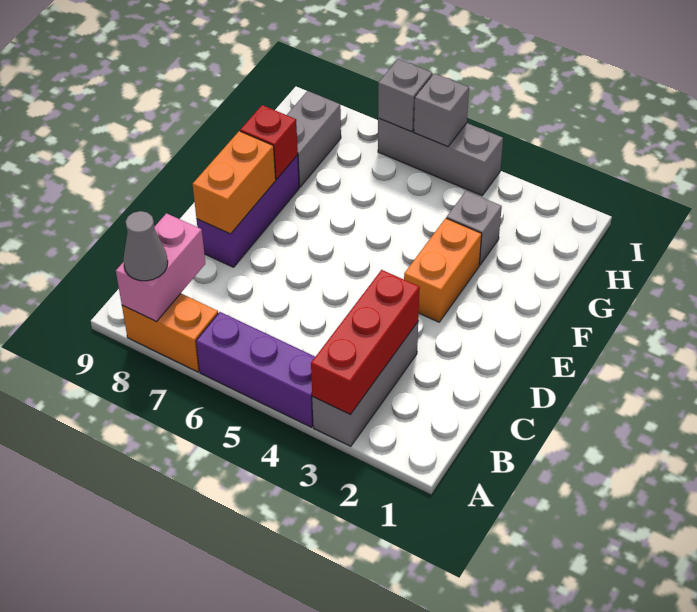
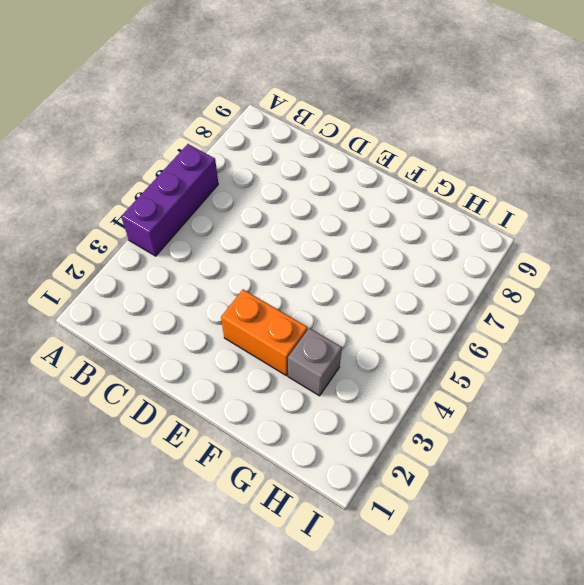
none -> grey 1x3 brick [312,322,418,446]
none -> orange 1x2 brick [122,293,218,372]
none -> purple 1x3 brick [197,155,299,267]

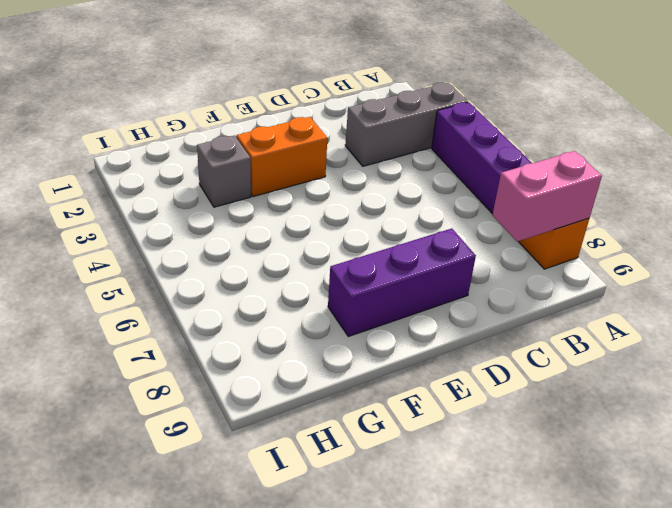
none -> grey 1x2 brick [287,91,341,187]
none -> grey 1x3 brick [378,118,503,196]
none -> red 1x3 brick [311,270,420,414]

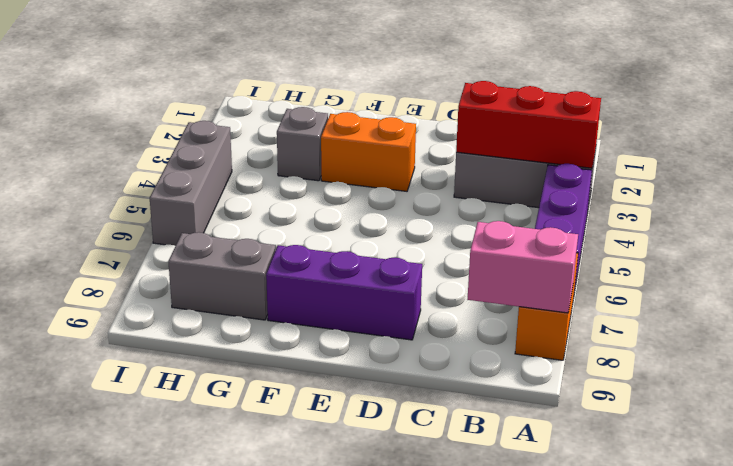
none -> orange 1x2 brick [193,131,276,234]
none -> red 1x1 brick [240,105,298,179]
none -> grey 1x1 brick [414,73,469,147]

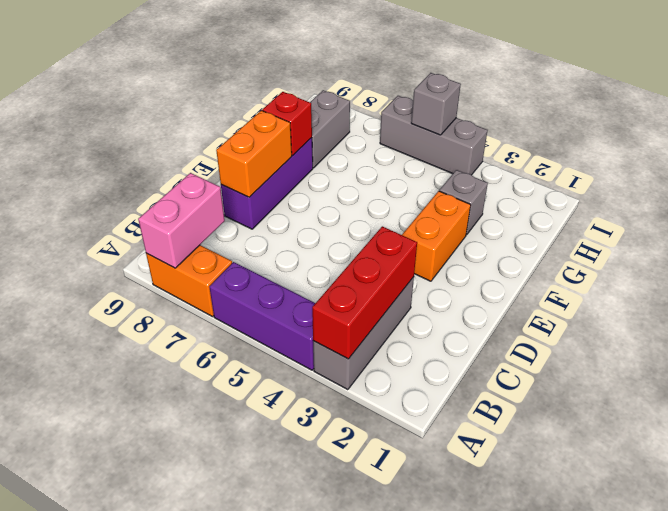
none -> grey 1x1 brick [378,59,432,132]
none -> grey 1x1 cone [123,211,168,281]

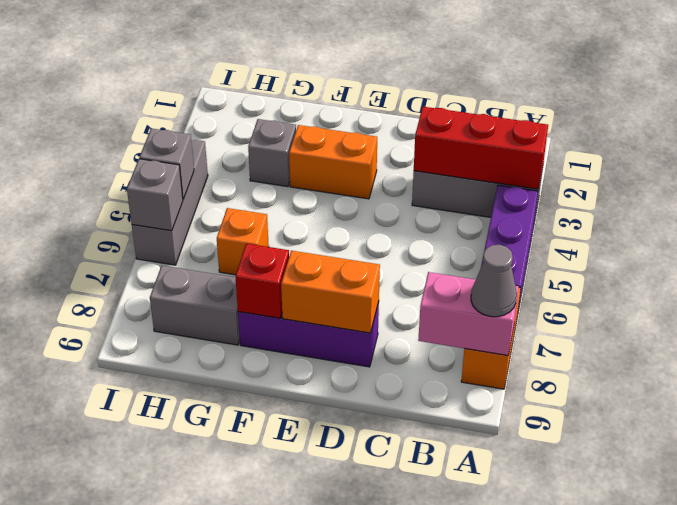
orange 1x1 brick [217,208,269,275] -> none

